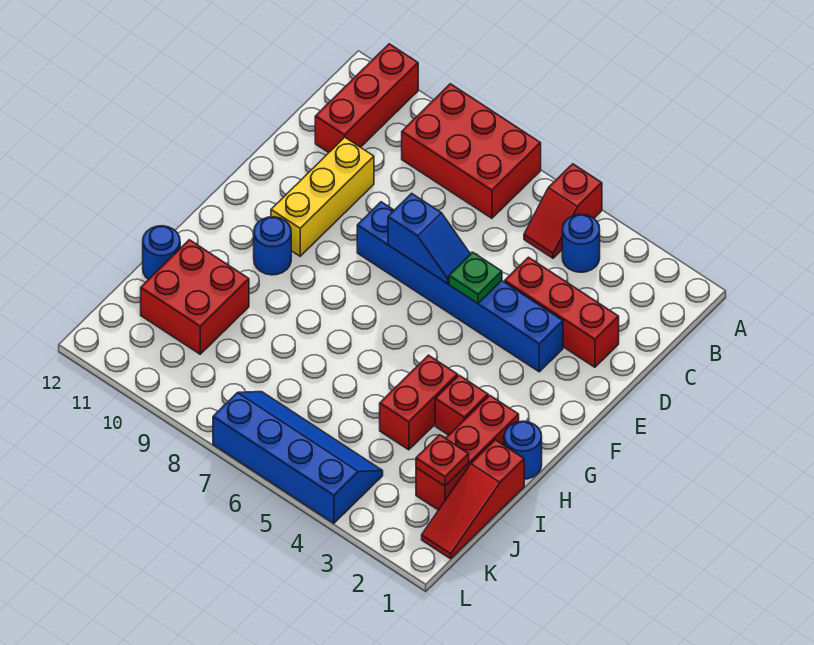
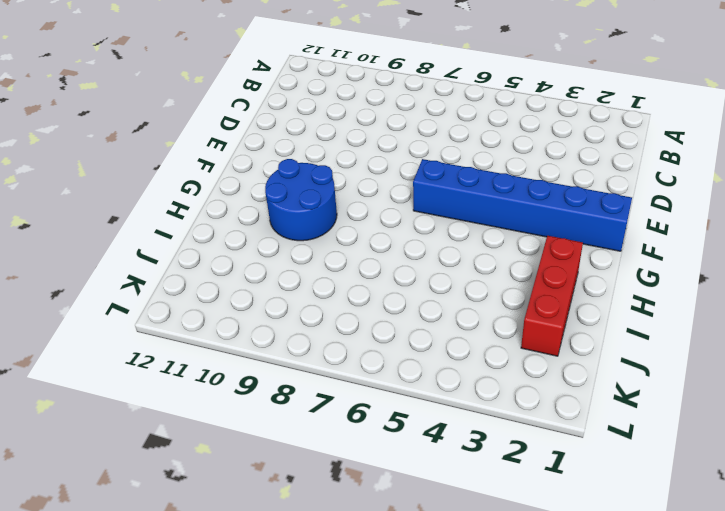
blue 1x6 brick [413,159,632,251] -> blue 1x6 brick moved to [357,202,563,372]
blue 2x2 round brick [265,159,337,241] -> blue 1x1 round brick [254,217,291,275]
none -> red 1x2 slope [524,164,602,258]
none -> red 2x3 brick [402,84,541,218]
none -> red 1x3 brick [315,44,418,153]

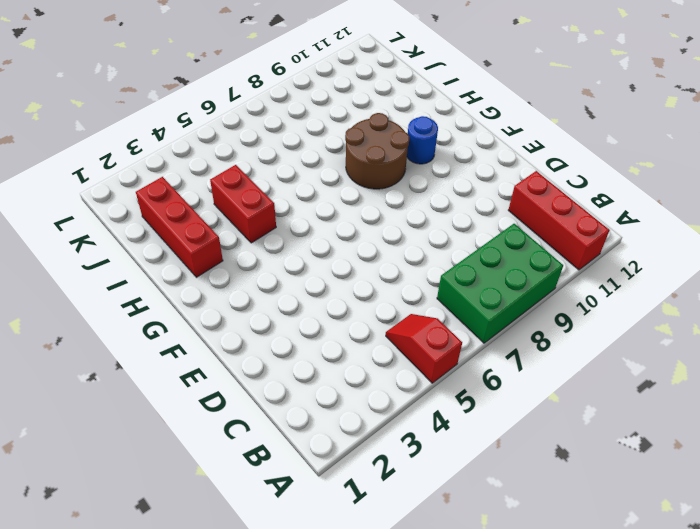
green 2x3 brick [437,224,563,343] -> red 2x3 brick [402,84,541,218]
brown 2x2 round brick [345,113,409,189] -> none
none -> blue 1x1 round brick [562,214,600,272]
none -> red 1x3 brick [505,257,619,367]
none -> yellow 1x3 brick [271,137,374,256]

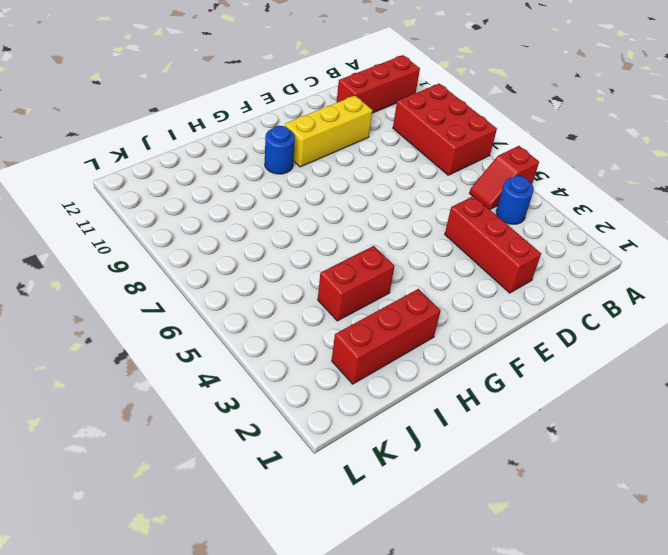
none -> blue 1x6 brick [357,202,563,372]
none -> blue 1x1 round brick [504,421,542,479]
none -> red 1x1 brick [435,375,488,435]

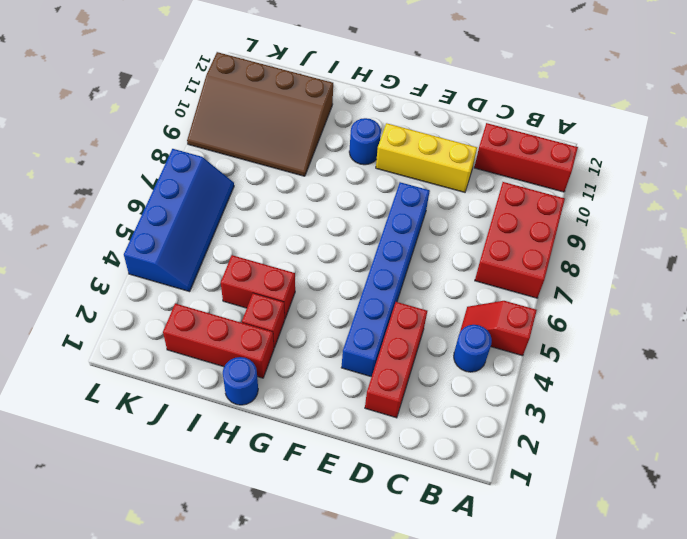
brown 3x4 slope [187,52,333,176] -> red 2x2 brick [141,240,249,354]
none -> red 1x3 slope [422,440,524,559]
none -> blue 1x1 round brick [143,226,180,280]
none -> green 1x1 plate [449,252,502,303]

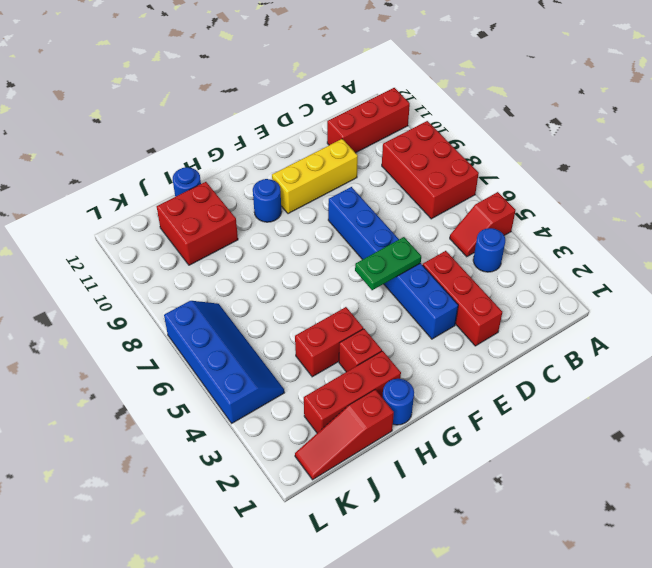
green 1x2 plate [355,237,421,290] -> green 1x1 plate [449,252,502,303]
none -> blue 1x2 slope [388,193,470,283]
none -> red 1x1 plate [416,435,469,486]

